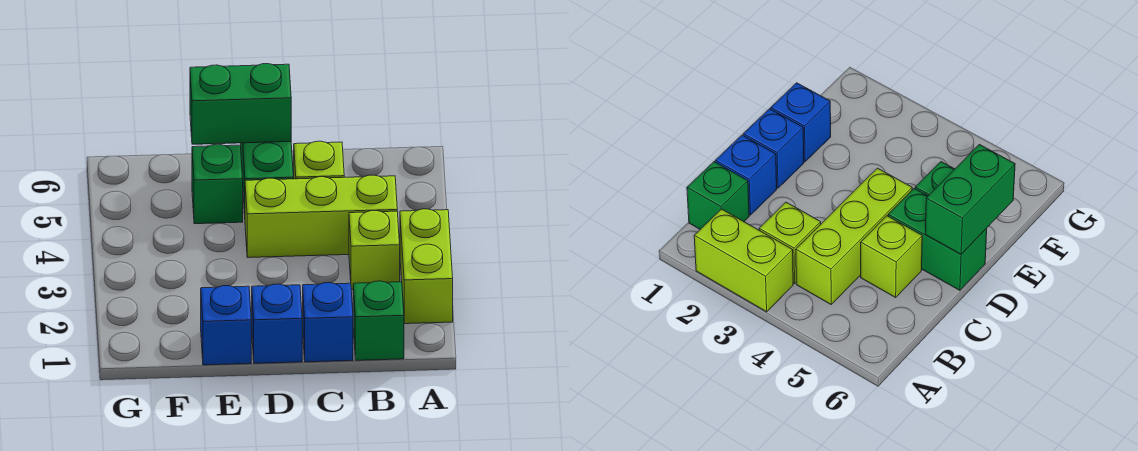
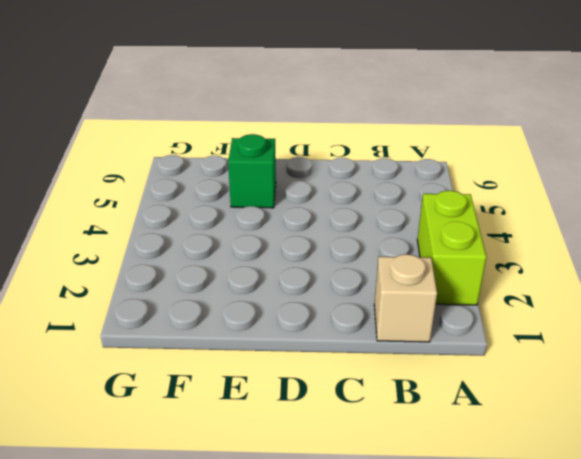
tan 1x1 brick [374,254,437,342] -> green 1x1 brick [353,281,404,360]
none -> lime 1x1 brick [349,210,400,290]
none -> lime 1x3 brick [245,175,397,258]

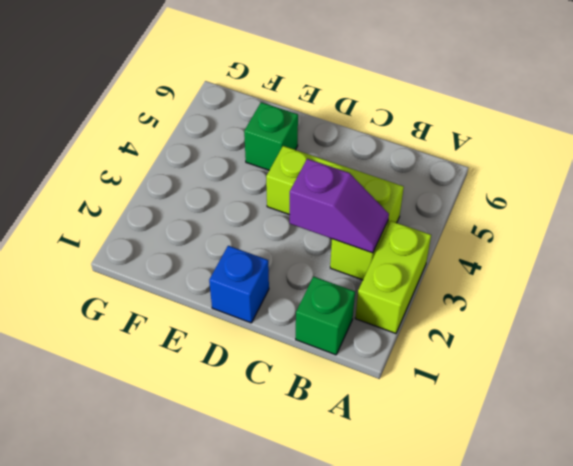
purple 1x2 slope [290,159,389,253] -> none
none -> blue 1x1 brick [303,283,353,362]
none -> lime 1x1 brick [294,141,344,179]

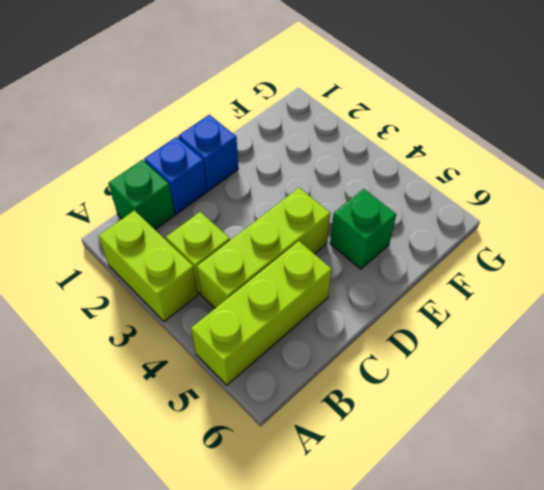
lime 1x3 brick [191,241,332,385] -> lime 1x1 brick [294,141,344,179]
none -> green 1x2 brick [241,142,293,214]
none -> blue 1x1 brick [201,286,251,365]

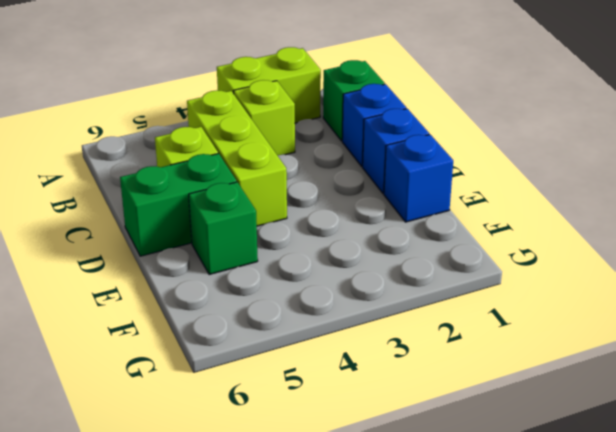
none -> green 1x2 brick [190,64,291,144]

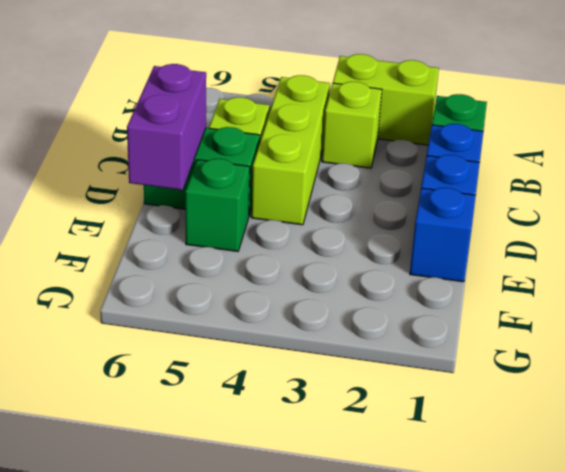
purple 1x2 brick [127,64,206,190] -> green 1x2 brick [190,64,291,144]

